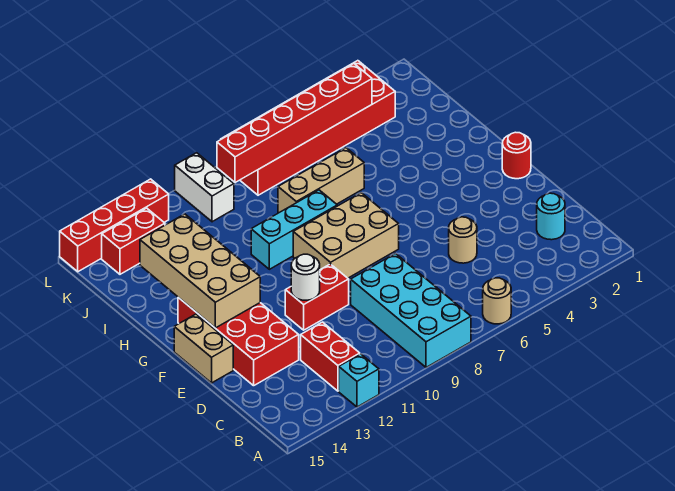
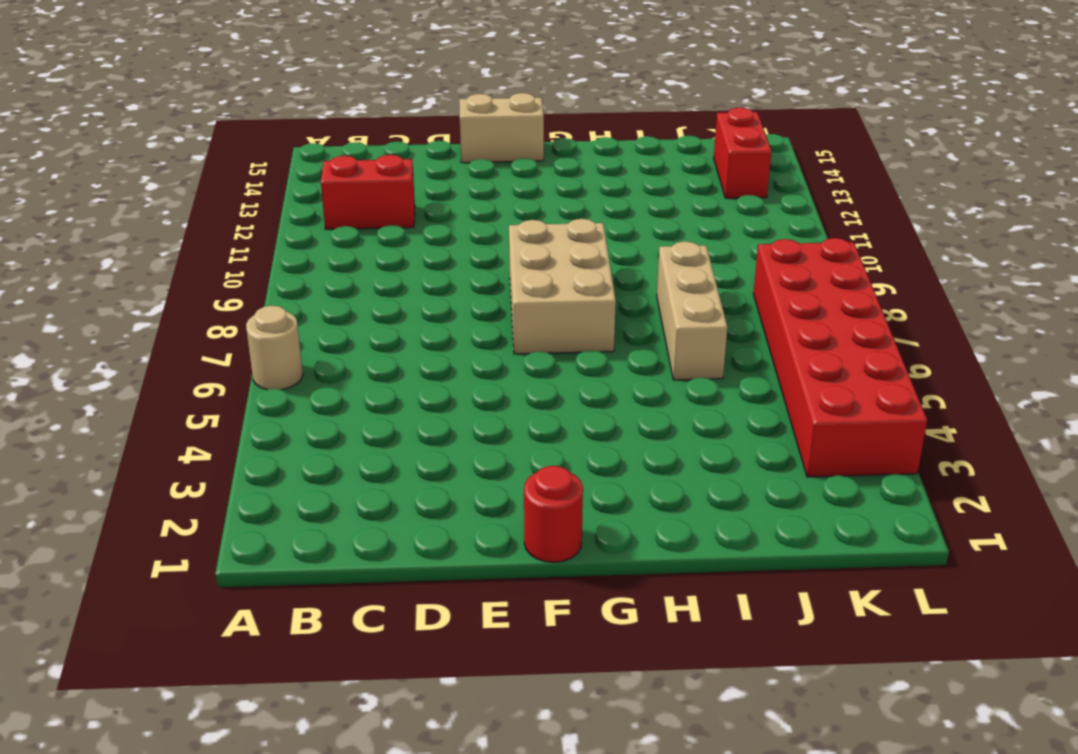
none -> cyan 2x4 brick [351,254,471,367]
none -> cyan 1x1 brick [339,354,379,407]
none -> cyan 1x1 round brick [537,193,565,240]

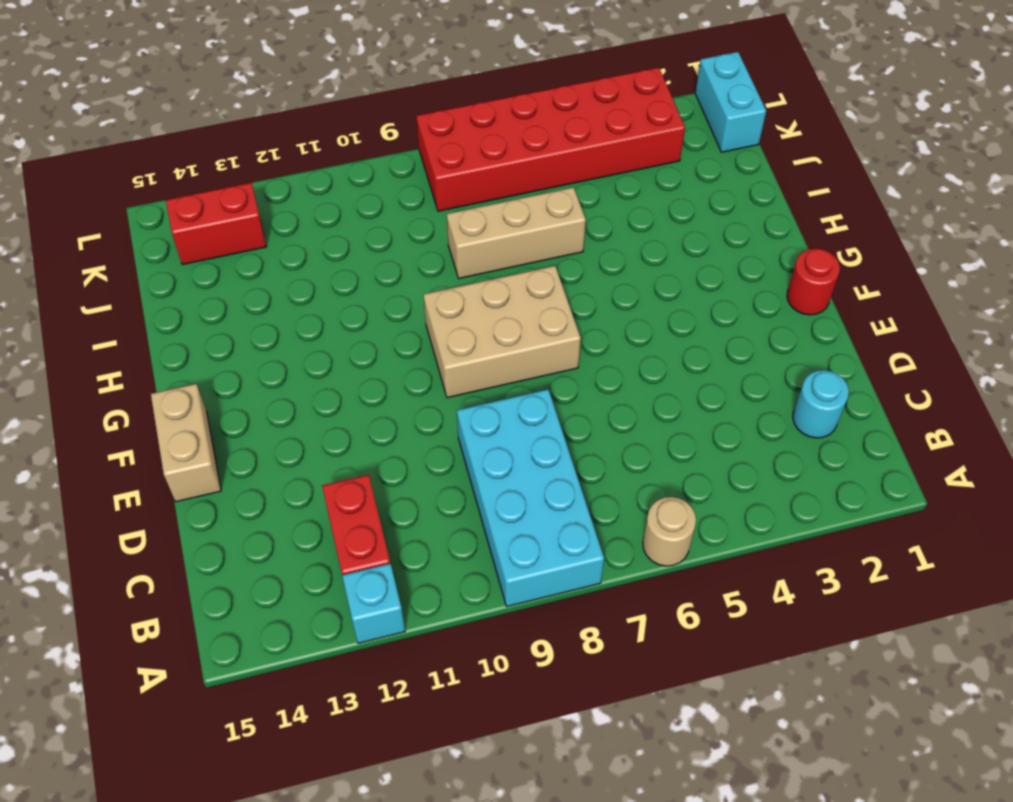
cyan 1x2 brick [695,52,766,152] -> none
none -> tan 1x1 round brick [449,217,477,263]
none -> red 2x4 brick [178,298,299,386]
none -> red 1x2 brick [285,264,349,330]

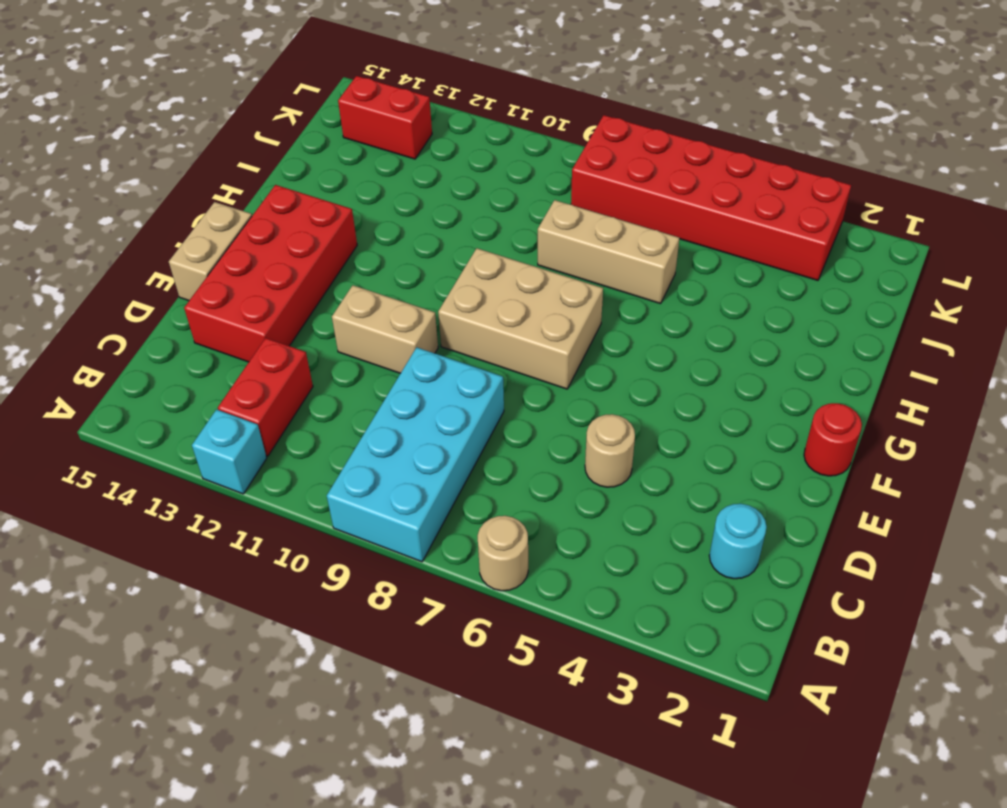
tan 1x2 brick [332,285,438,373] -> red 1x2 brick [285,264,349,330]
none -> cyan 1x3 brick [251,190,337,269]
none -> white 1x2 brick [175,153,234,222]
none -> red 1x4 brick [60,179,169,272]

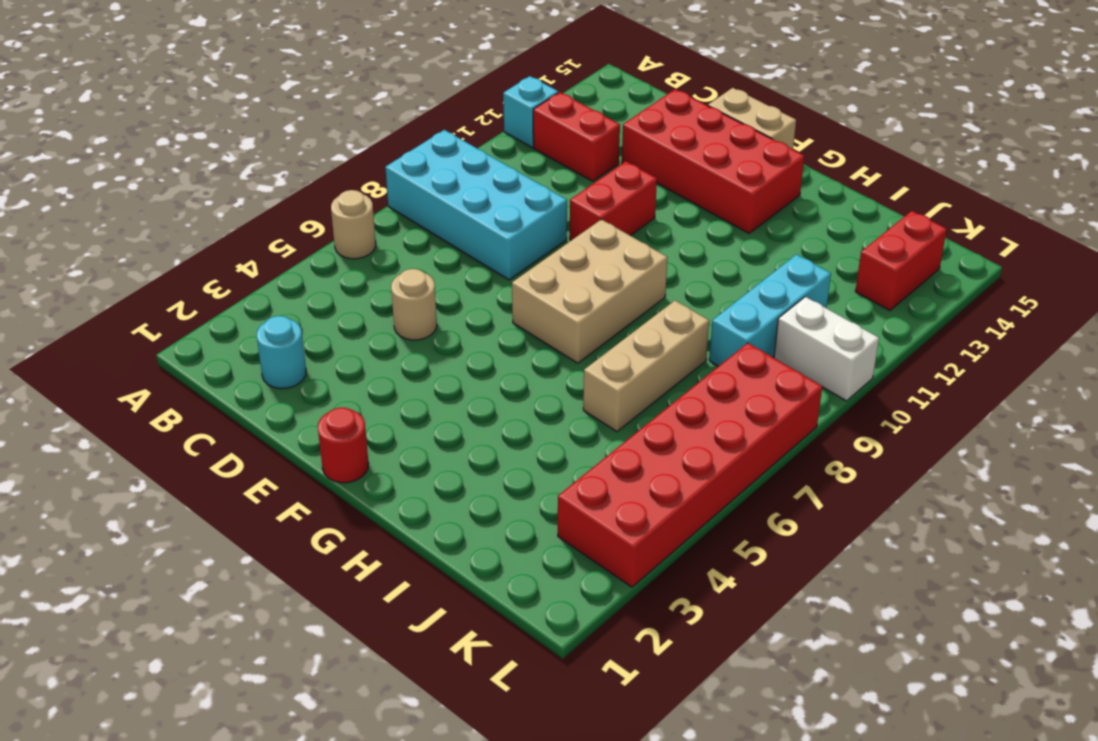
cyan 1x3 brick [709,255,831,366] -> cyan 1x3 brick moved to [251,190,337,269]
none -> red 1x4 brick [60,179,169,272]
none -> white 1x1 round brick [291,254,320,300]
none -> tan 2x4 brick [140,214,260,328]

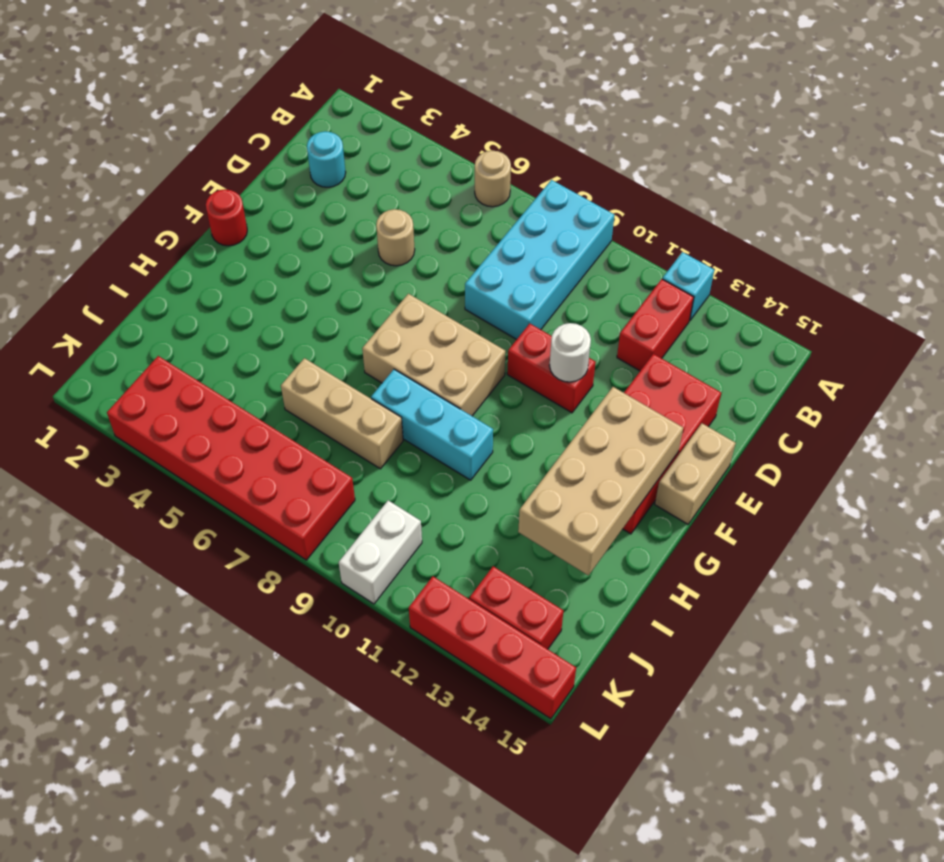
none -> red 1x6 brick [217,64,372,183]

